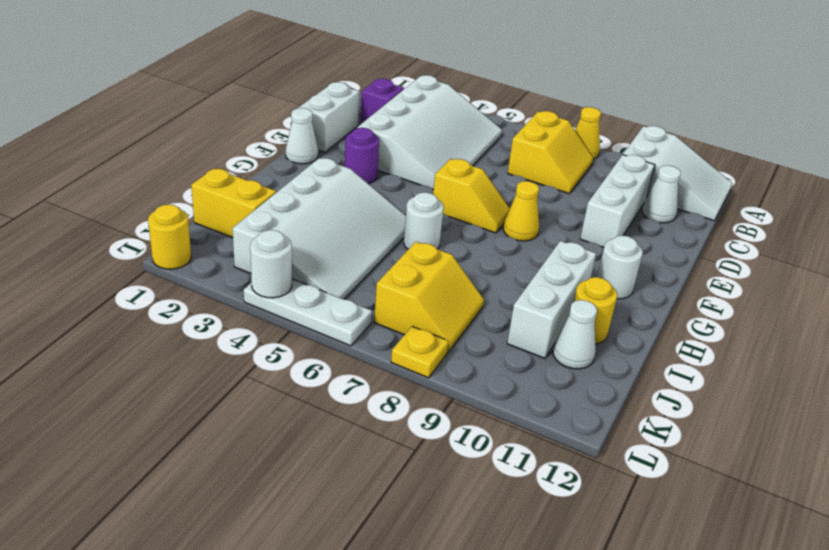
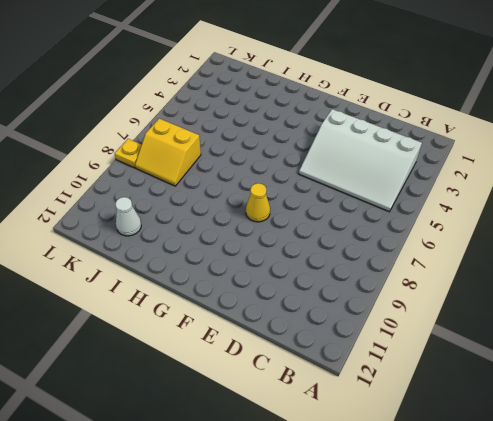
none -> yellow 1x1 cone [575,107,601,159]
none -> white 2x3 slope [623,126,732,221]
none -> yellow 2x2 slope [508,111,593,194]

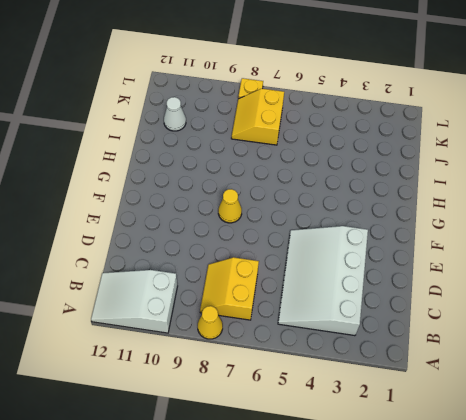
none -> purple 1x1 brick [360,79,404,124]
none -> white 1x3 brick [580,155,655,247]
none -> white 1x1 cone [642,165,681,223]

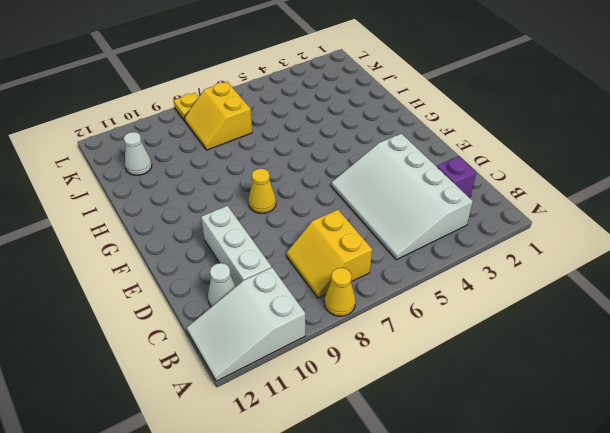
none -> white 1x2 brick [298,82,360,152]
none -> white 1x1 cone [286,108,318,164]
none -> purple 1x1 round brick [345,128,379,184]

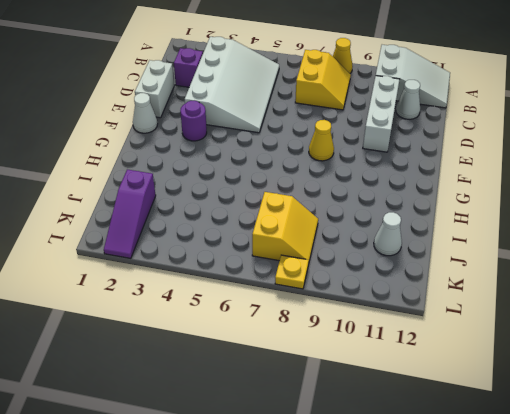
purple 1x3 slope [104,169,156,258] -> yellow 1x2 brick [191,169,276,238]
none -> yellow 1x2 slope [433,159,510,233]
none -> white 1x1 round brick [597,235,643,299]
none -> white 3x4 slope [233,158,406,299]

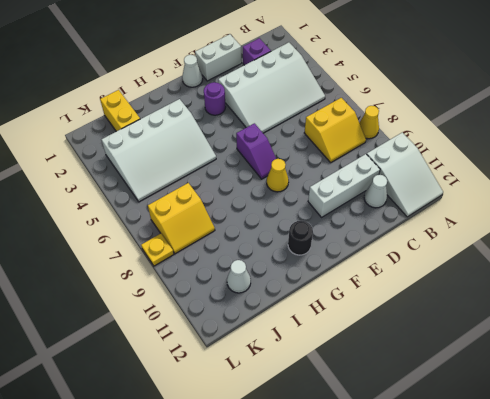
purple 1x2 slope [236,123,276,179] -> yellow 1x2 slope [433,159,510,233]
black 1x1 round brick [288,221,313,255] -> white 1x1 round brick [597,235,643,299]
none -> white 1x1 round brick [404,192,444,249]
none -> white 1x3 brick [507,241,596,358]
none -> yellow 1x1 round brick [574,277,617,344]

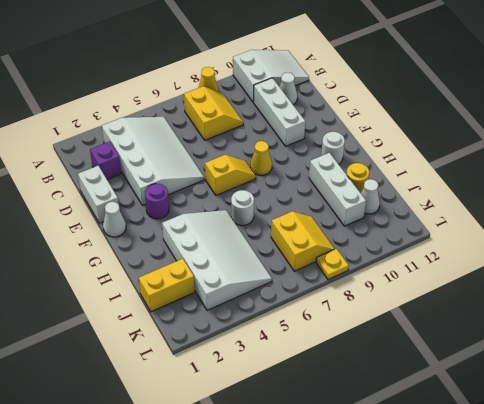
none -> yellow 1x1 round brick [148,204,191,269]
none -> white 1x3 plate [244,279,372,346]
none -> white 1x1 round brick [250,230,292,298]

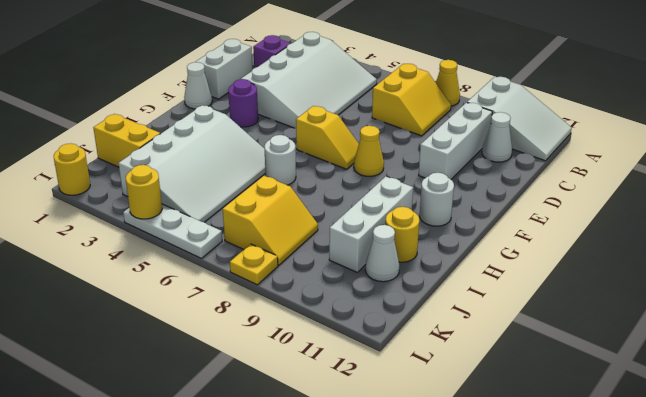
yellow 1x1 round brick [126,165,162,219] -> white 1x1 round brick [250,230,292,298]

